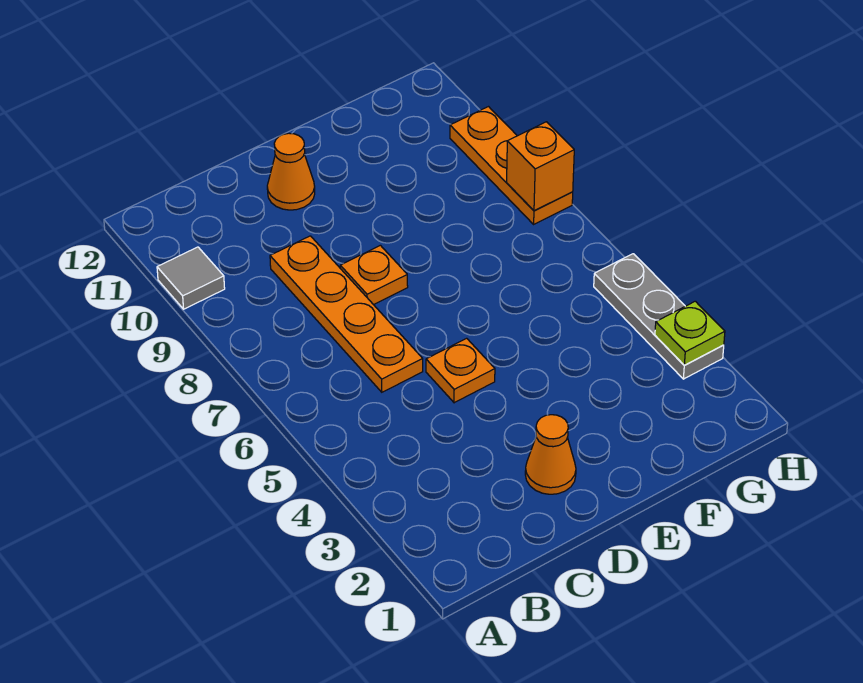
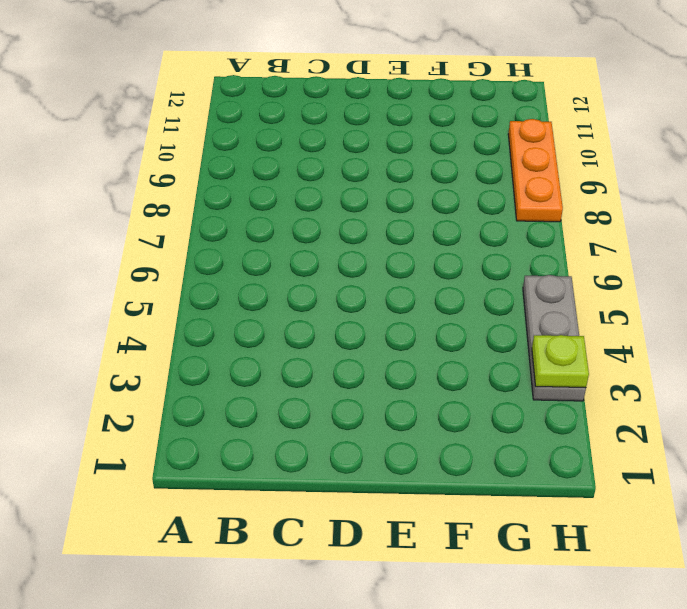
none -> grey 1x1 tile [157,247,225,309]
none -> orange 1x4 plate [270,236,423,392]

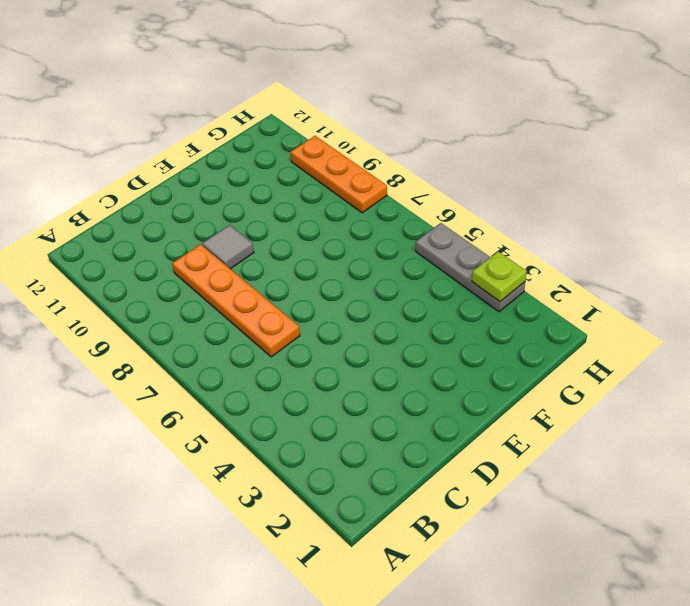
grey 1x1 tile [202,225,254,269] -> grey 1x1 tile moved to [157,247,225,309]
none -> orange 1x1 cone [525,415,576,494]
none -> orange 1x1 plate [426,338,495,403]

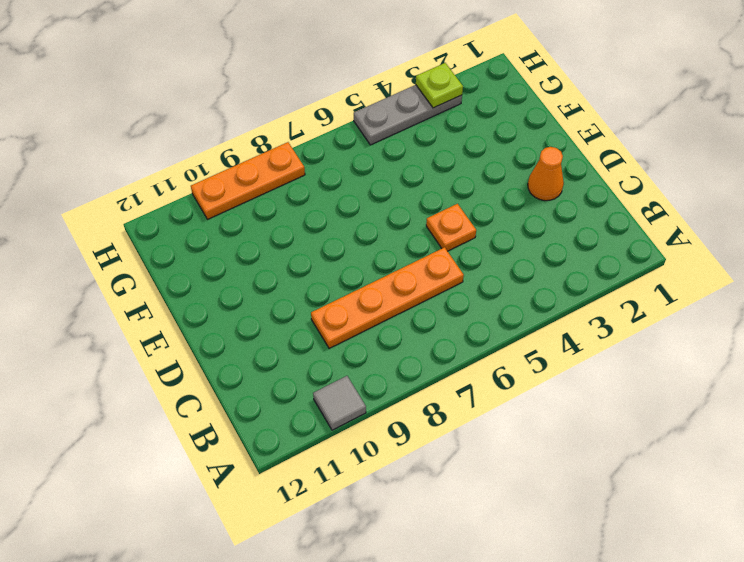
none -> orange 1x1 plate [340,245,408,305]
none -> orange 1x1 cone [267,133,315,210]

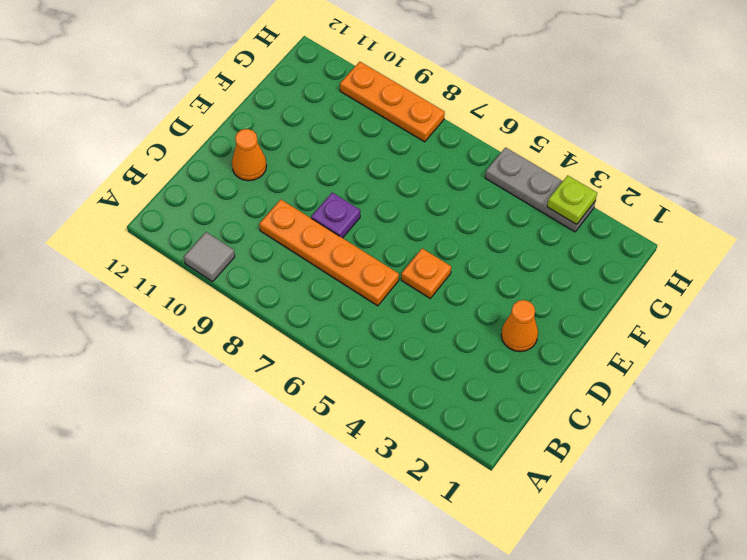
purple 1x1 plate [311,192,360,238] -> orange 1x1 plate [340,245,408,305]
none -> orange 1x1 brick [507,122,574,211]

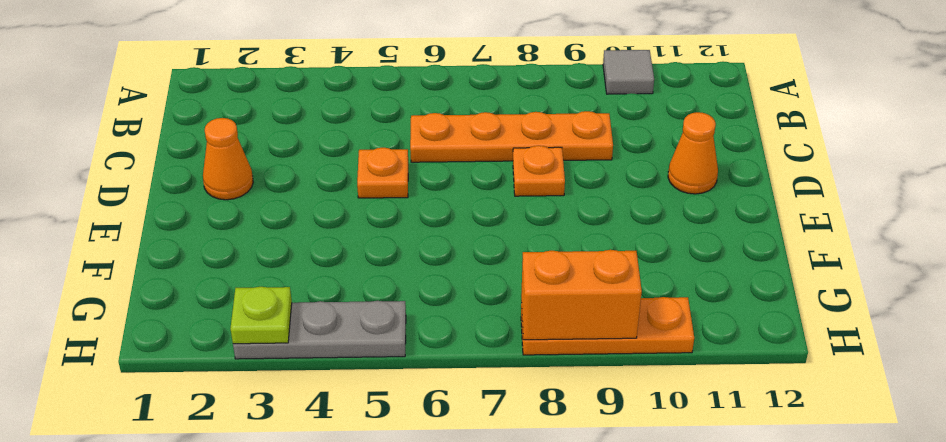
orange 1x2 brick [521,250,642,340] -> orange 1x1 brick [507,122,574,211]

